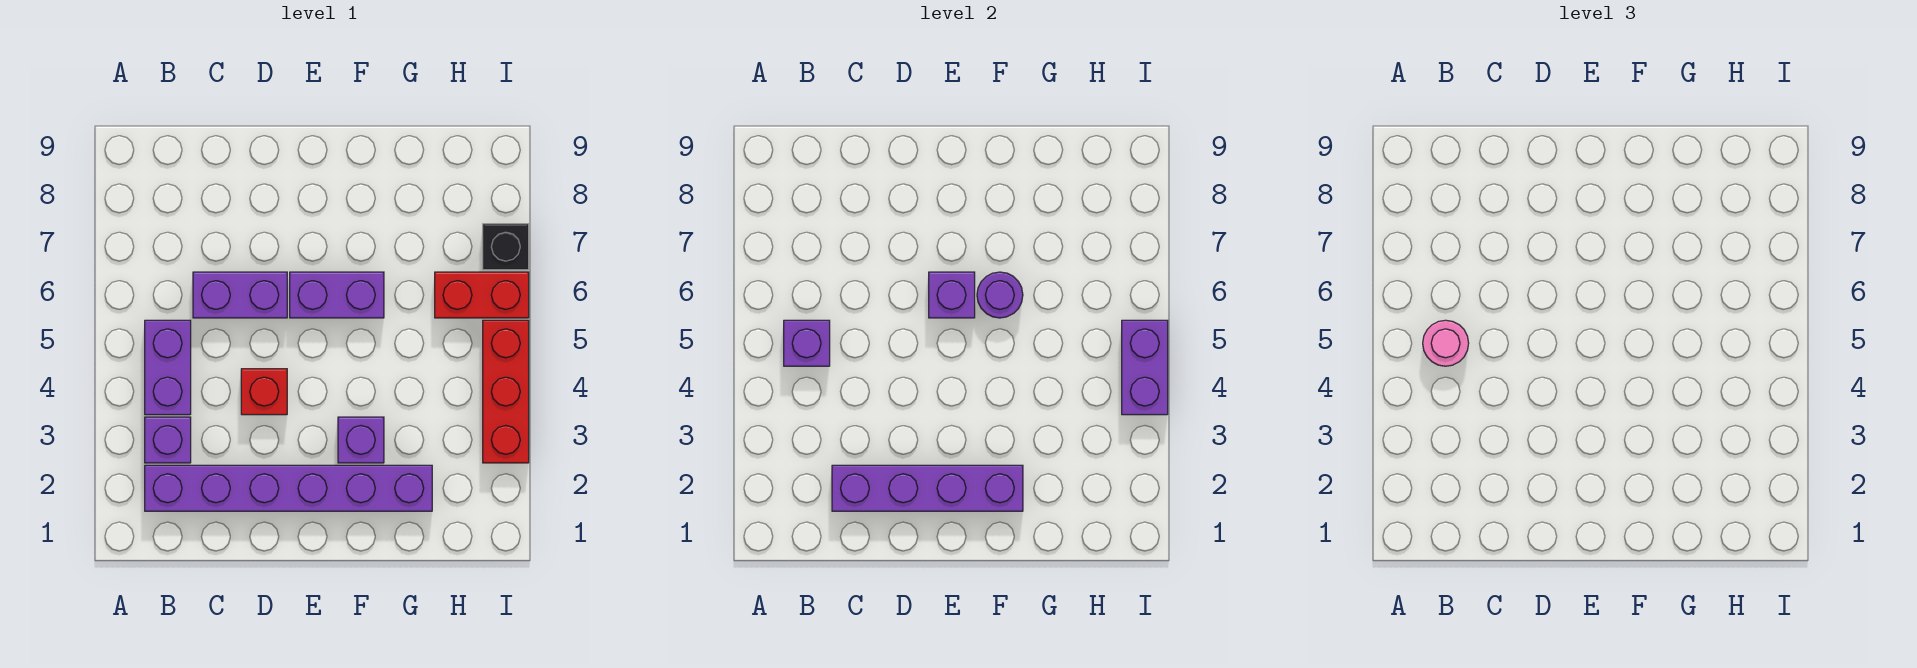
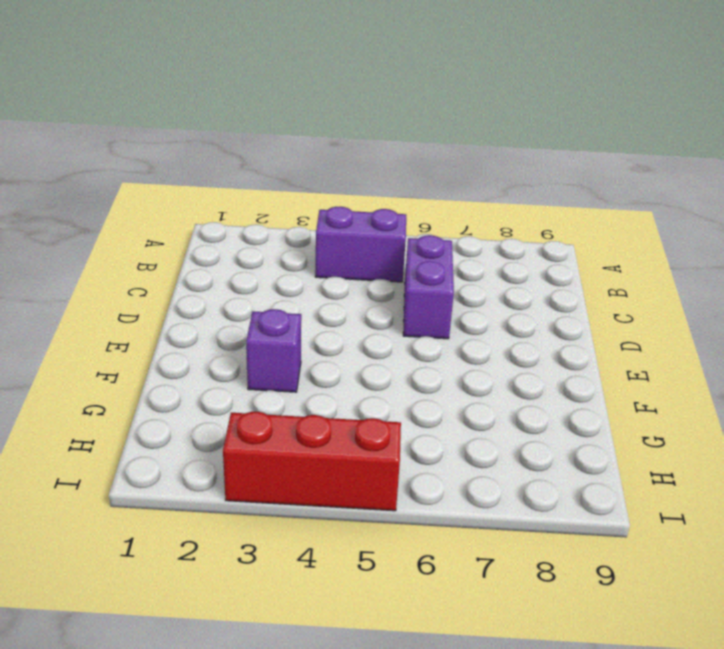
none -> purple 1x6 brick [145,465,432,511]
none -> purple 1x1 brick [145,417,191,463]
none -> red 1x1 brick [241,369,287,415]

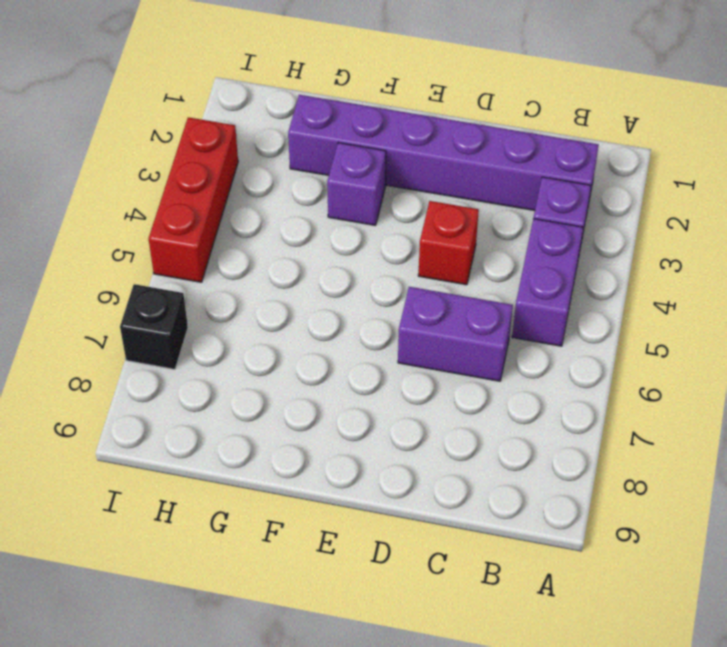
none -> purple 1x2 brick [290,272,384,318]
none -> red 1x2 brick [435,272,529,318]
none -> purple 1x1 brick [784,320,830,366]

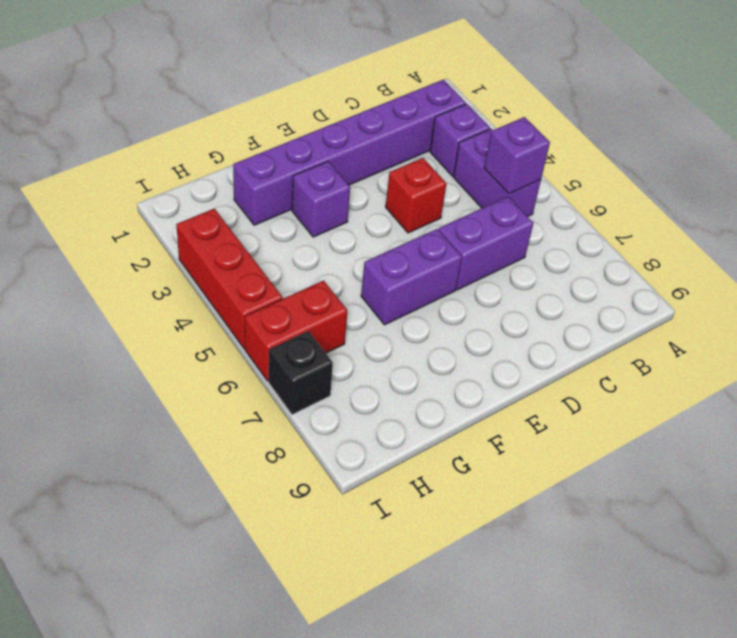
none -> purple 1x4 brick [832,465,1023,511]
none -> purple 1x1 brick [929,272,975,318]
none -> purple 1x1 round brick [977,272,1023,318]

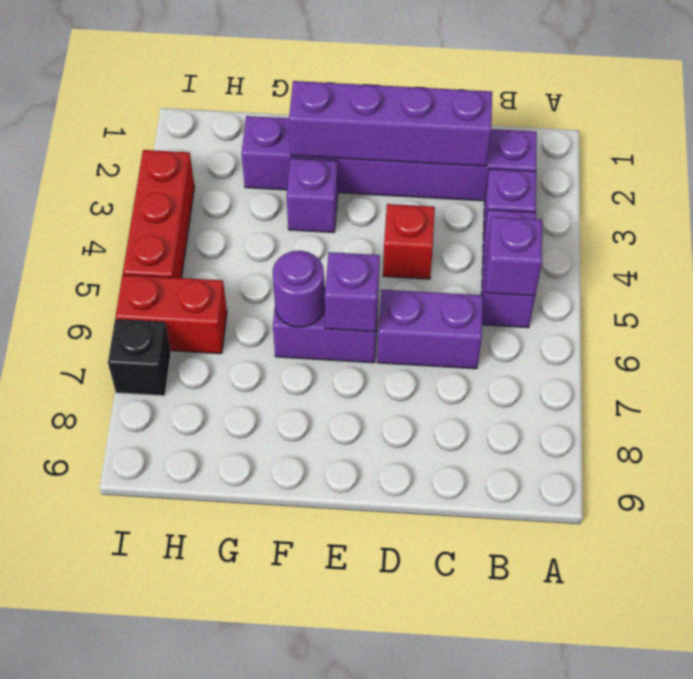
none -> purple 1x2 brick [1122,320,1168,415]
none -> pink 1x1 round brick [1423,320,1469,366]

